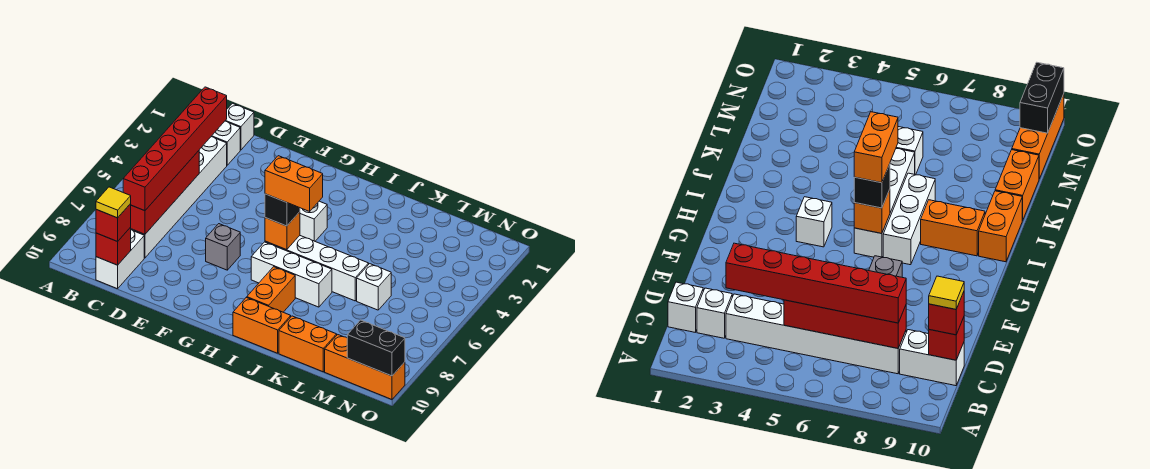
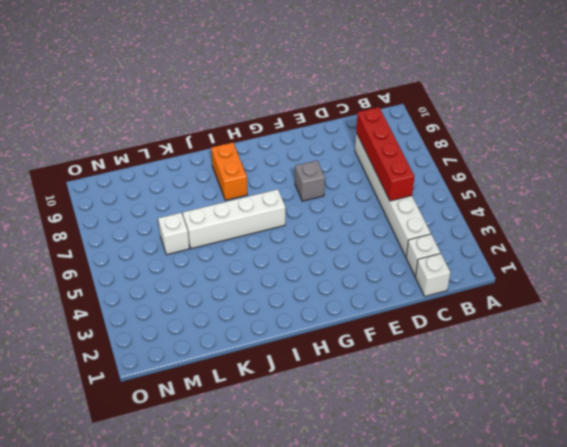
none -> white 1x2 brick [96,230,144,289]
none -> white 1x1 brick [300,201,327,241]
none -> white 1x3 brick [251,242,332,307]

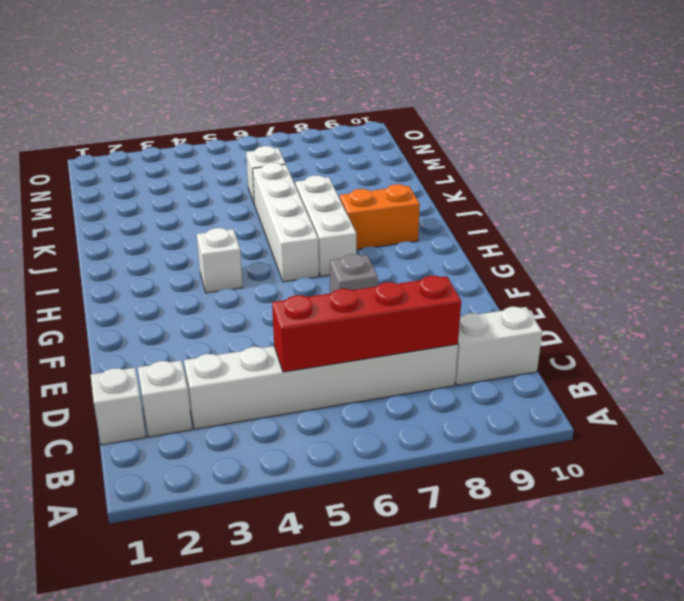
none -> orange 1x2 brick [233,297,291,353]
none -> orange 1x2 brick [279,316,337,372]
none -> orange 1x3 brick [325,335,405,399]

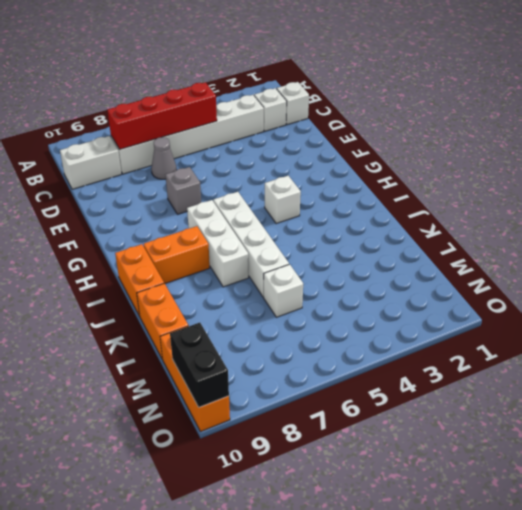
grey 1x1 cone [151,137,177,179] -> none
none -> red 1x1 brick [96,227,131,265]
none -> orange 1x1 brick [265,212,300,250]
none -> red 1x6 brick [123,87,227,211]

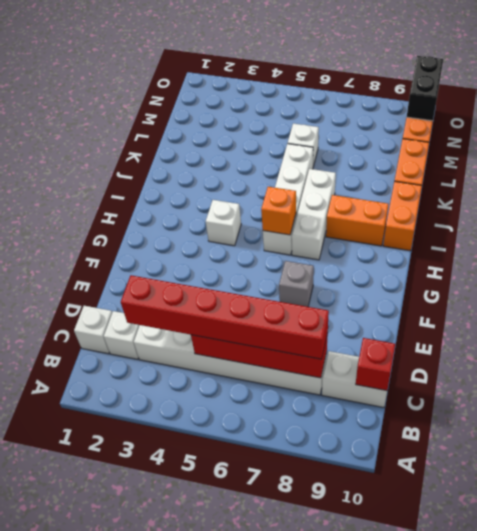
none -> red 1x1 brick [96,204,131,242]
none -> black 1x1 brick [265,194,300,226]
none -> yellow 1x1 tile [96,187,131,218]

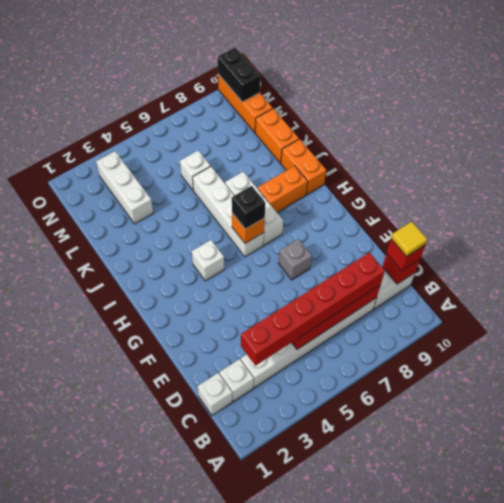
white 1x3 brick [96,151,153,224] -> none
none -> orange 1x2 brick [265,156,323,211]

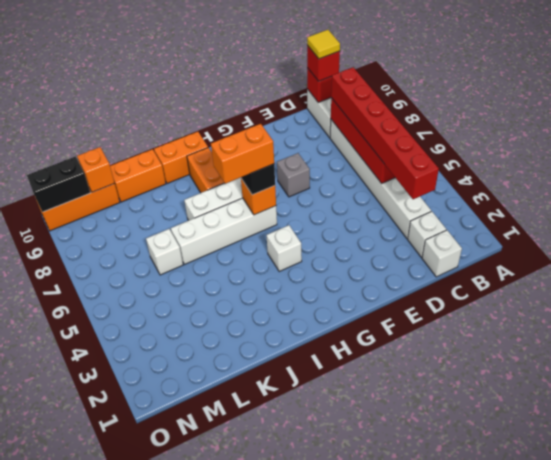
orange 1x1 brick [77,147,114,192] -> none

